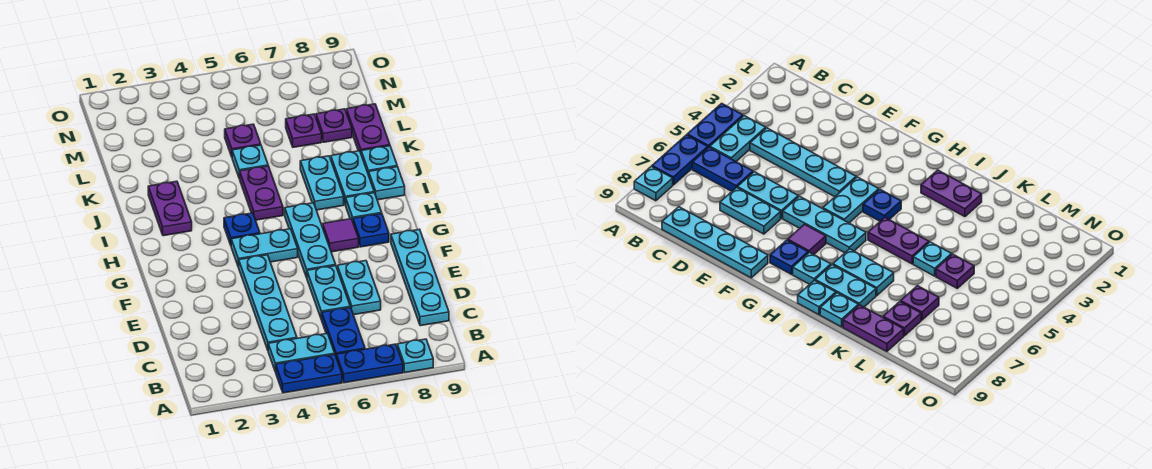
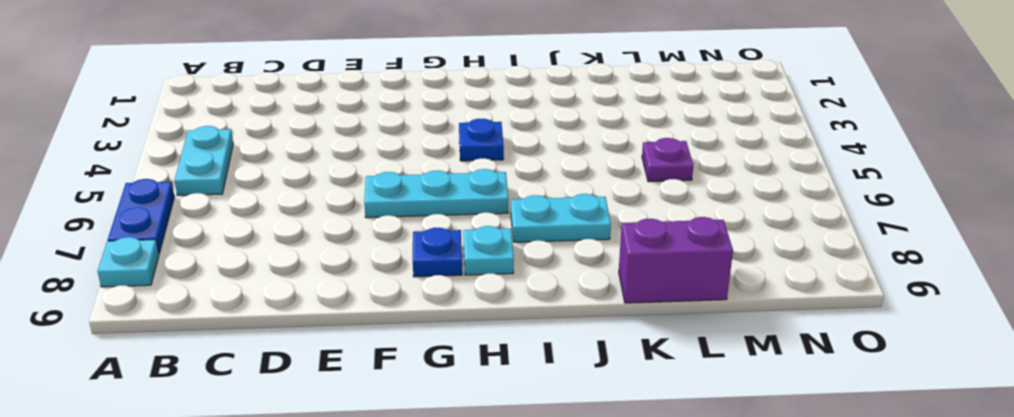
purple 1x2 brick [619,217,733,303] -> purple 1x2 plate [346,104,390,153]
none -> blue 1x2 plate [276,354,342,393]
none -> blue 1x2 plate [322,307,365,358]
none -> cyan 1x4 plate [239,255,297,350]

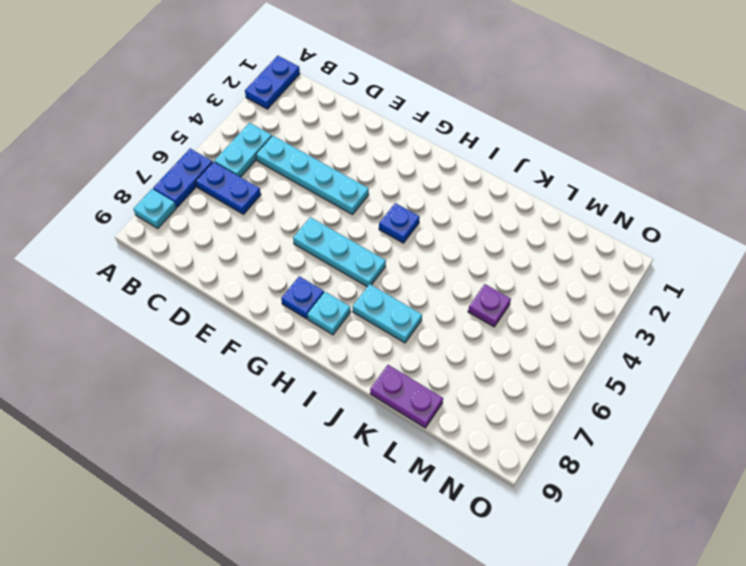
blue 1x2 plate [245,56,300,109] -> blue 1x2 plate moved to [276,354,342,393]
none -> cyan 1x4 plate [391,229,449,326]
none -> cyan 1x2 plate [307,266,350,320]
none -> cyan 1x2 plate [337,261,381,315]

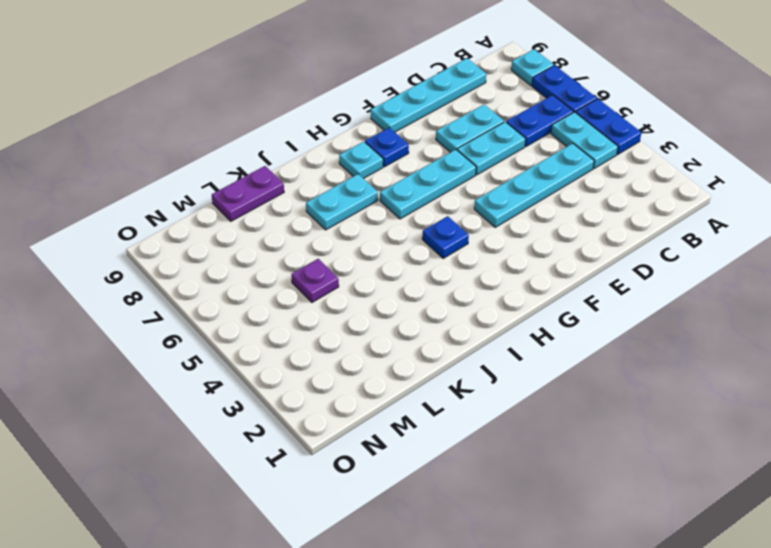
none -> cyan 1x2 plate [231,229,298,267]
none -> purple 1x1 tile [323,219,359,252]
none -> purple 1x2 plate [148,181,192,236]

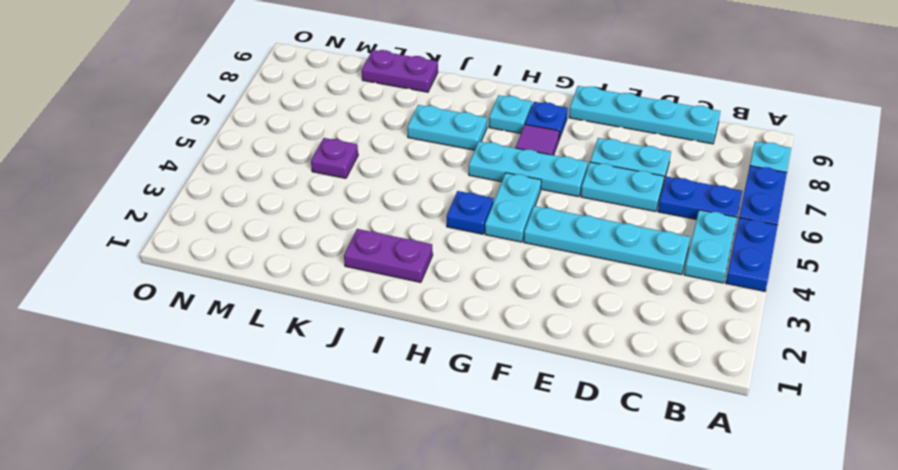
none -> purple 1x2 plate [239,166,283,220]
none -> cyan 1x2 plate [331,151,374,205]
none -> cyan 1x1 plate [369,167,405,200]

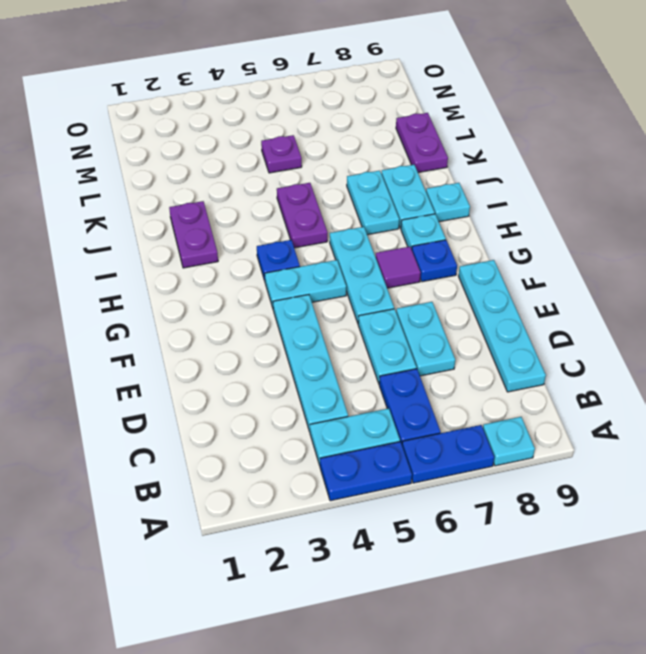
none -> cyan 1x1 plate [361,146,397,175]
none -> cyan 1x1 plate [232,145,268,178]
none -> purple 1x1 plate [286,114,322,147]

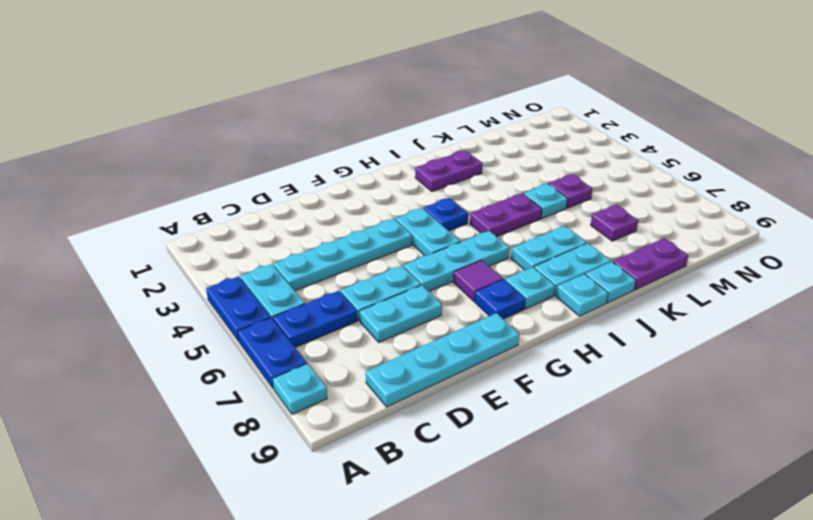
none -> purple 1x1 plate [316,109,352,142]

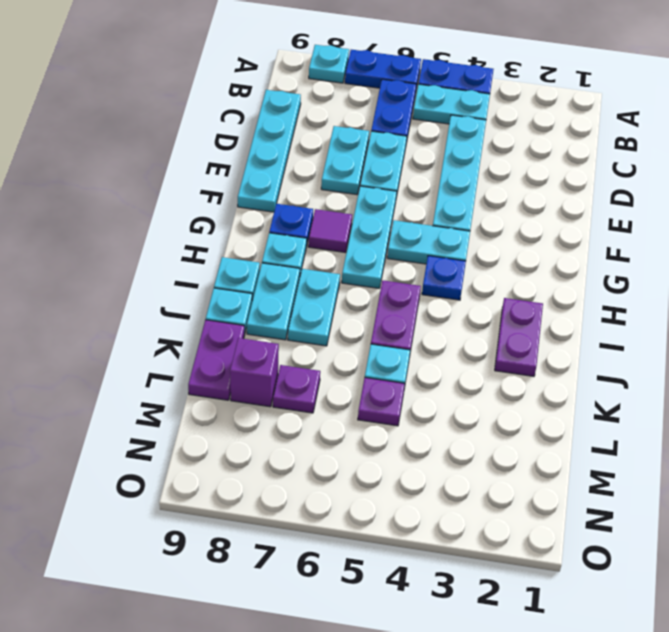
purple 1x1 brick [230,338,279,407] -> purple 1x1 plate [316,109,352,142]

